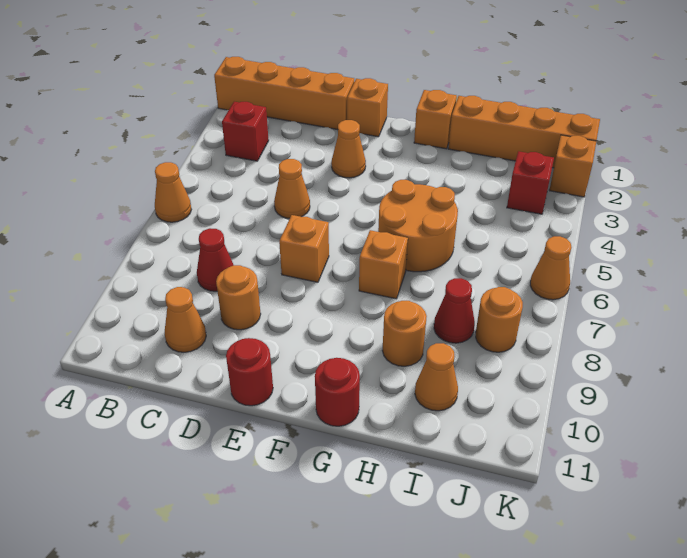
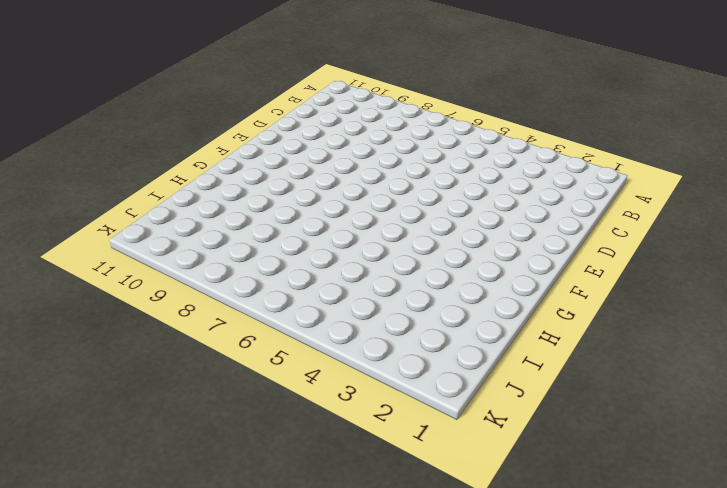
none -> orange 1x4 brick [214,57,354,130]
none -> orange 1x1 cone [155,162,191,222]
none -> red 1x1 brick [222,102,269,161]

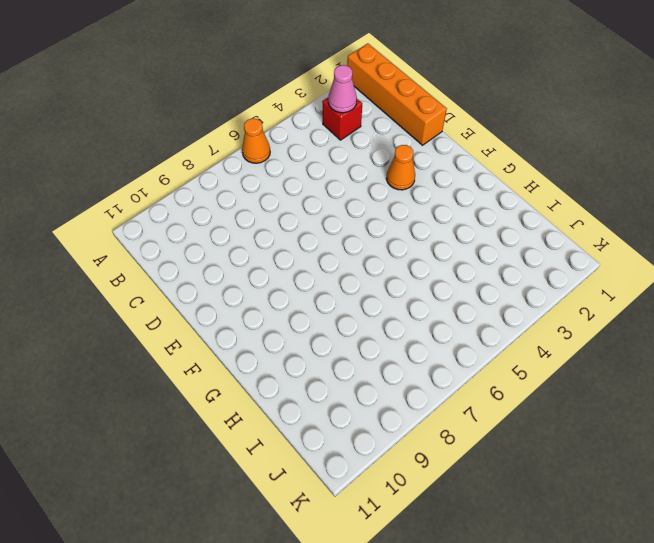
pink 1x1 cone [328,65,357,113] -> none
none -> red 1x1 cone [197,228,233,291]
none -> orange 1x1 cone [165,287,206,352]
none -> orange 1x1 cone [274,159,310,218]

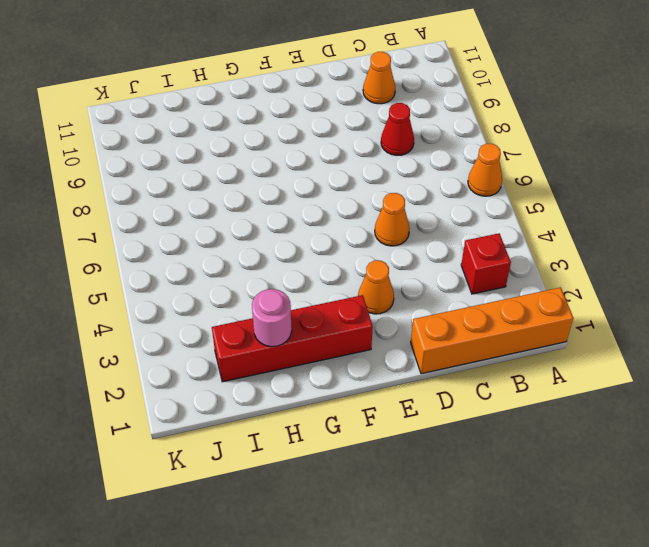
red 1x4 brick [212,295,373,382] -> none
pink 1x1 round brick [252,289,292,347] -> none
none -> orange 1x1 round brick [216,265,261,330]
none -> orange 1x1 brick [347,78,388,137]
none -> orange 1x1 brick [279,215,329,282]

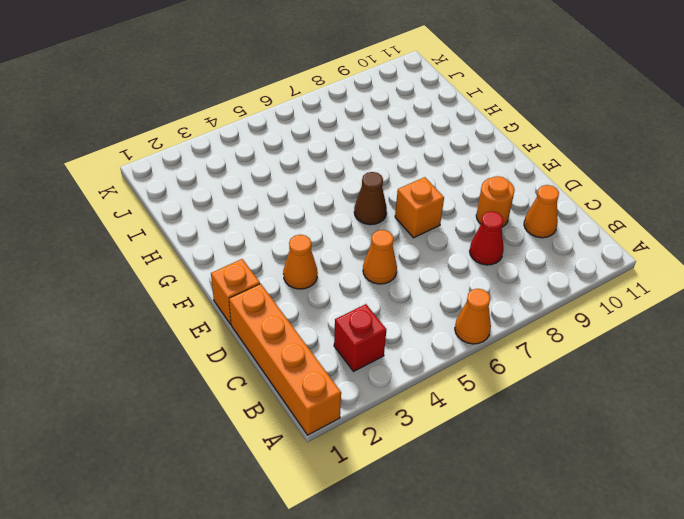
brown 1x1 cone [354,172,387,225] -> none
none -> red 1x1 round brick [226,338,273,406]
none -> orange 1x1 brick [414,90,457,149]
none -> orange 2x2 round brick [378,180,458,272]

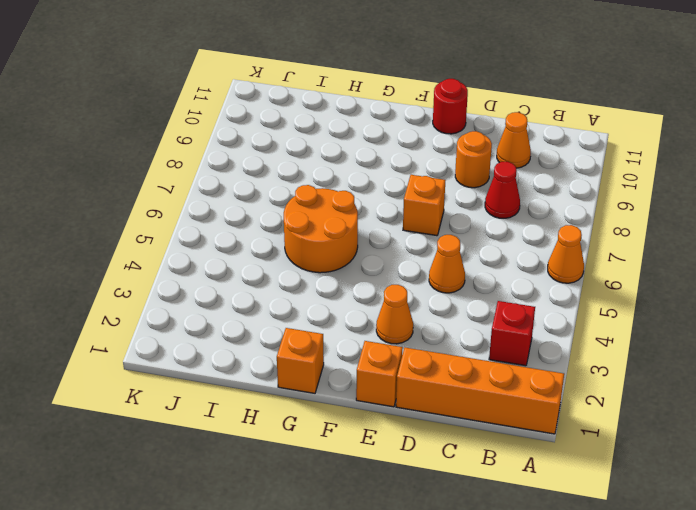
none -> orange 1x1 brick [359,230,408,299]
none -> red 1x1 round brick [315,358,360,426]
none -> orange 1x4 brick [448,96,600,168]

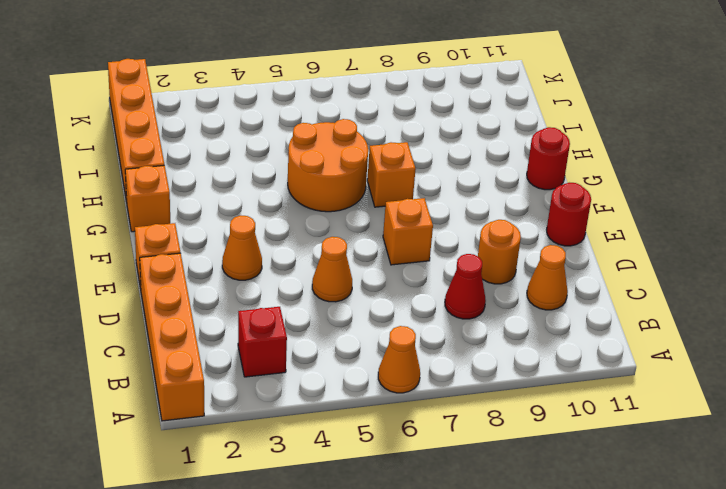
none -> orange 1x1 round brick [382,301,427,366]
none -> red 1x1 cone [434,278,475,343]
none -> orange 1x1 cone [415,343,458,411]

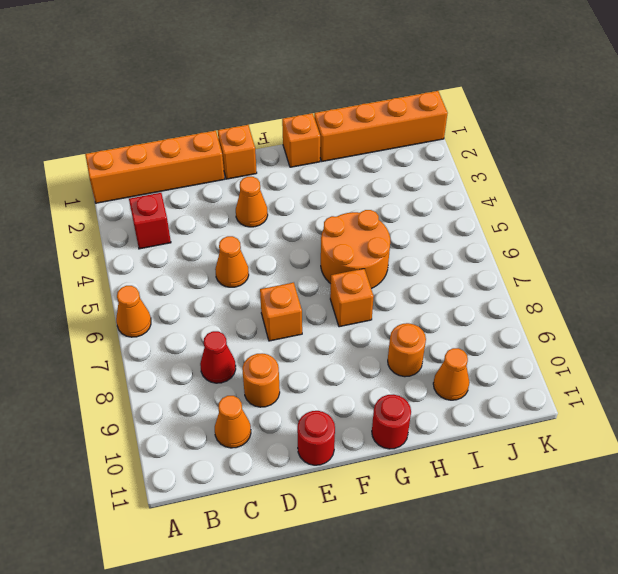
none -> red 1x1 cone [434,278,475,343]
none -> red 1x1 brick [507,151,554,214]
none -> orange 1x1 round brick [476,287,523,352]

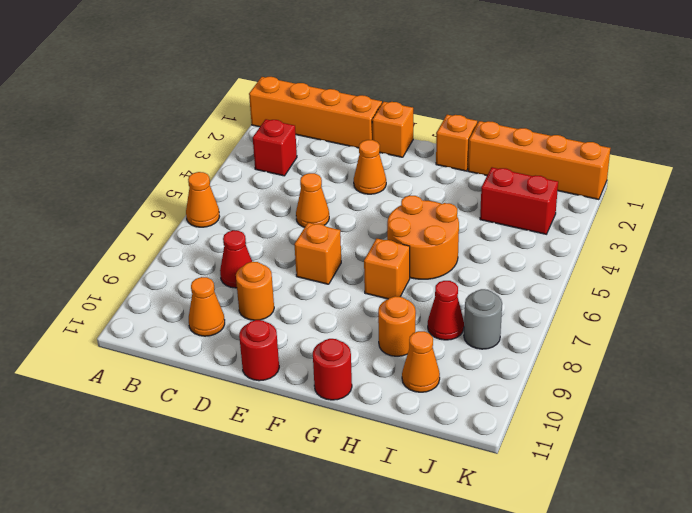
red 1x2 brick [480,167,558,234] -> red 1x1 brick [507,151,554,214]
grey 1x1 round brick [464,289,502,349] -> orange 1x1 round brick [476,287,523,352]
none -> orange 1x1 brick [549,135,596,197]
none -> orange 1x1 cone [530,236,572,300]

